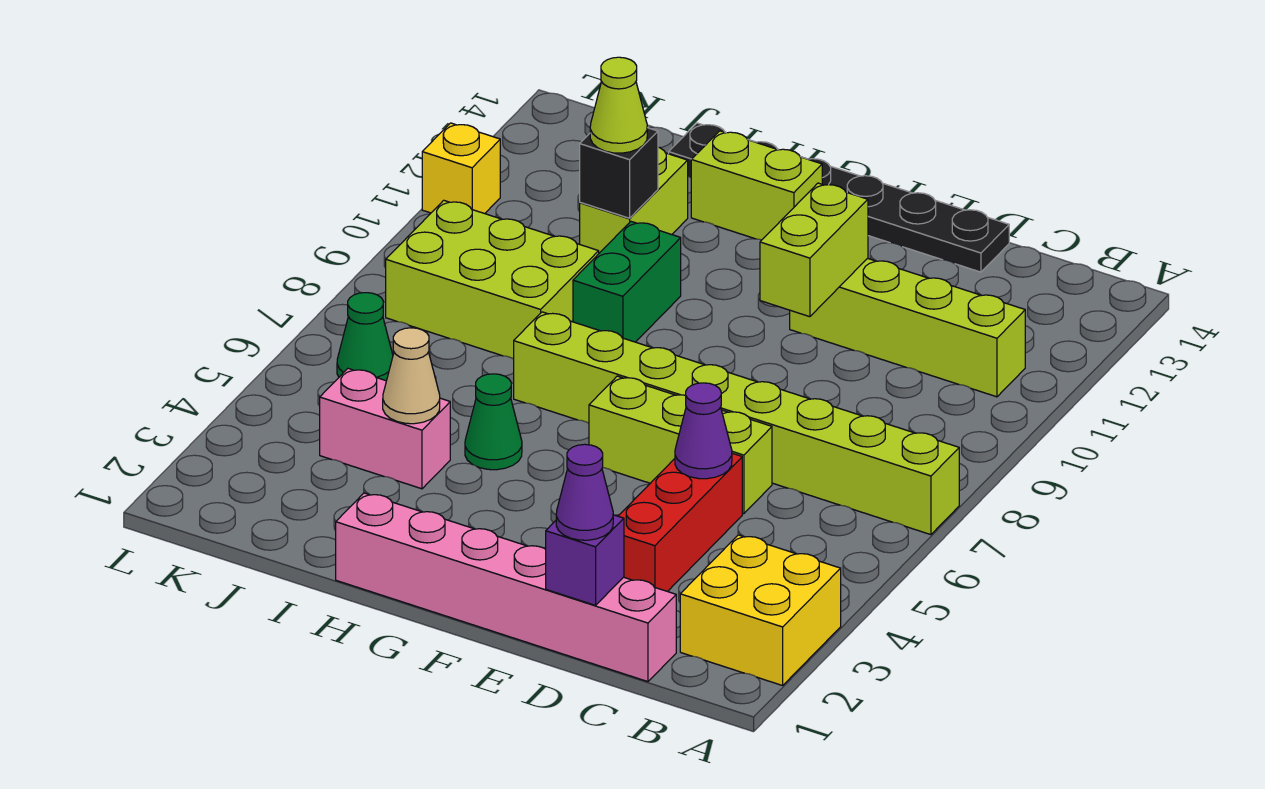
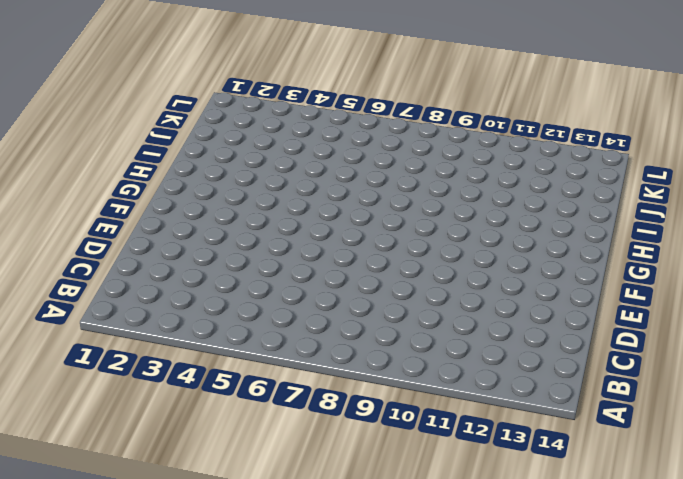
none -> yellow 2x2 brick [680,535,841,685]
none -> lime 1x8 brick [514,312,959,535]
none -> lime 1x4 brick [790,258,1025,397]

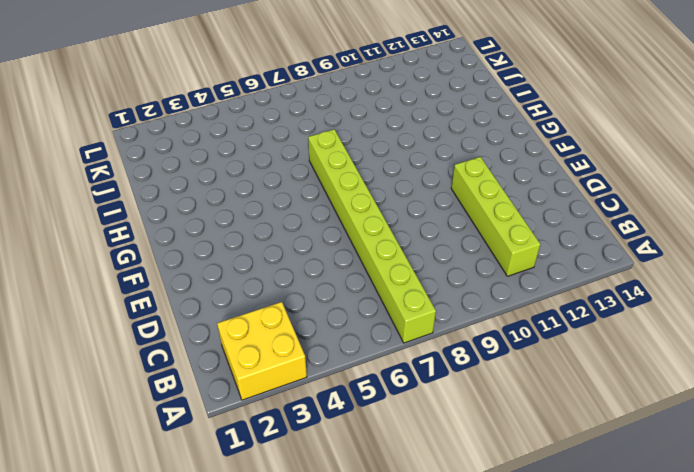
none -> pink 1x6 brick [336,493,676,682]
none -> red 1x3 brick [619,453,742,592]
none -> lime 1x3 brick [589,376,772,514]

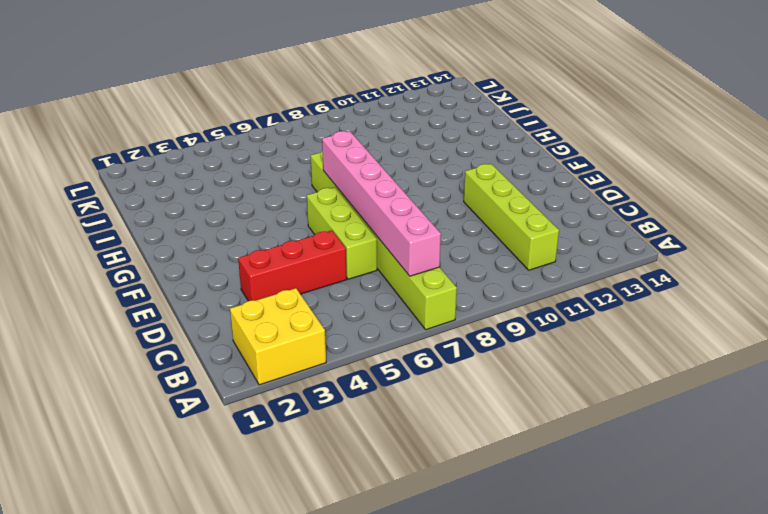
pink 1x6 brick [322,131,441,276] -> pink 1x6 brick moved to [336,493,676,682]
none -> black 1x6 plate [669,123,1009,272]
none -> lime 1x2 brick [691,131,822,240]
none -> green 1x1 cone [465,374,522,470]

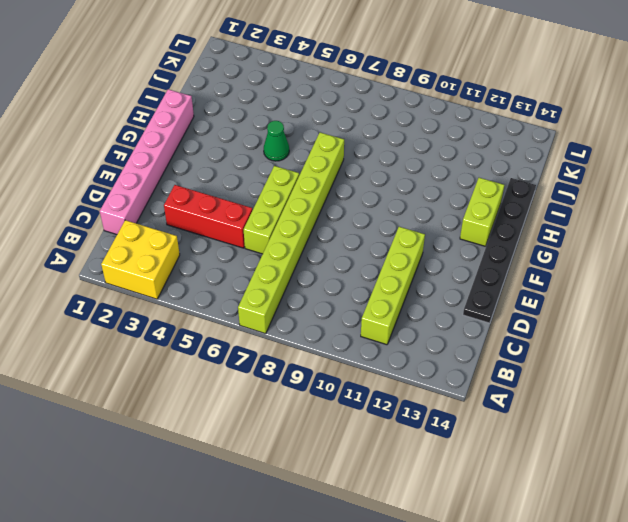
none -> green 1x2 brick [573,222,681,342]
none -> pink 1x2 brick [320,368,450,489]
none -> lime 2x3 brick [386,200,599,359]

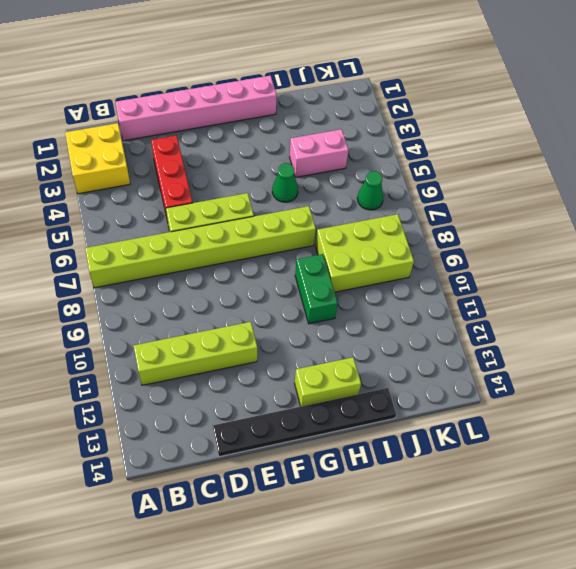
none -> lime 1x2 brick [580,147,688,253]
none -> yellow 1x1 brick [422,123,500,214]
none -> purple 1x1 brick [546,515,624,605]

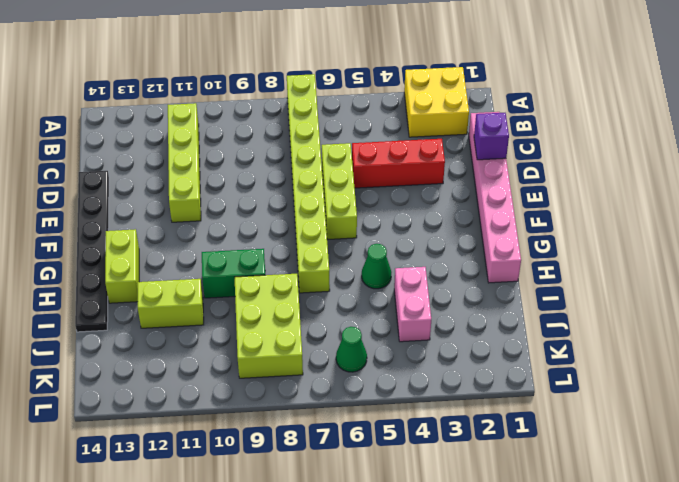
none -> yellow 1x1 brick [422,123,500,214]
none -> purple 1x1 cone [675,383,732,479]
none -> lime 1x2 brick [760,183,868,317]

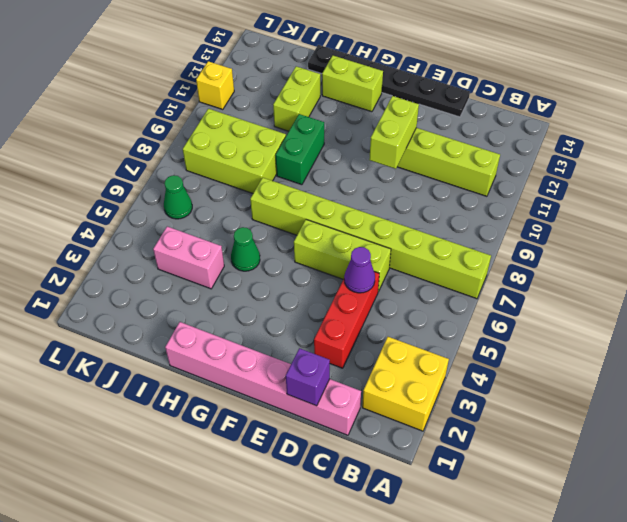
none -> tan 1x1 cone [383,328,440,424]
none -> black 1x1 brick [580,128,658,218]
none -> purple 1x1 cone [556,444,613,540]

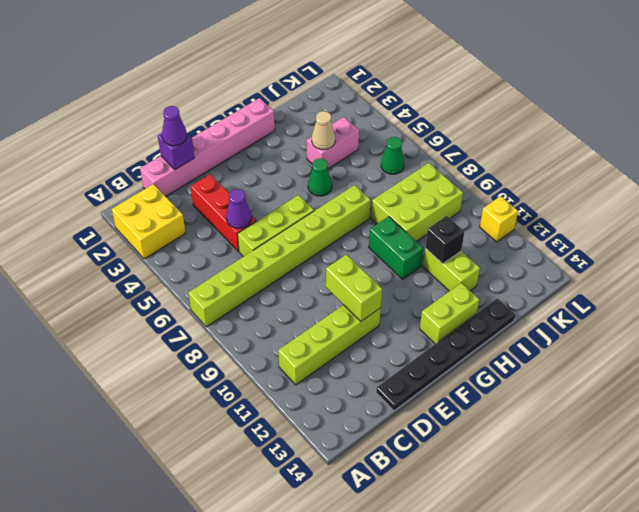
none -> lime 1x1 cone [590,57,647,153]

